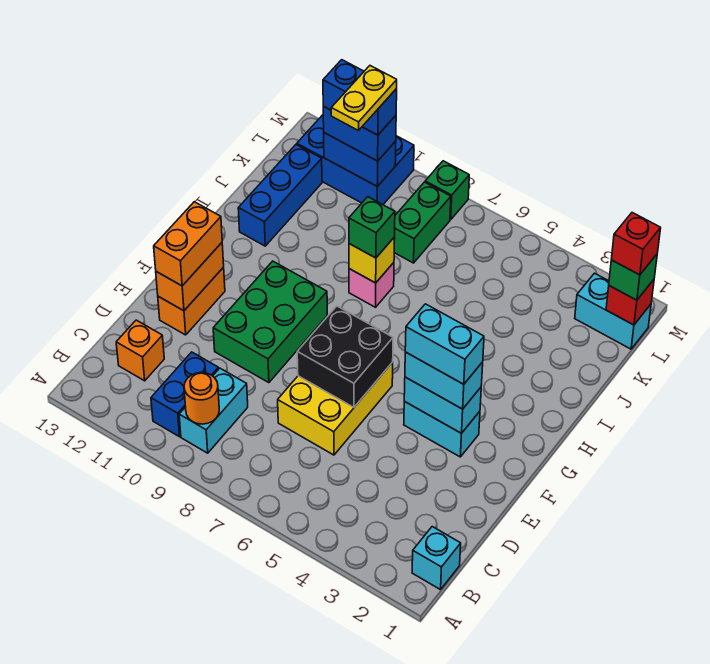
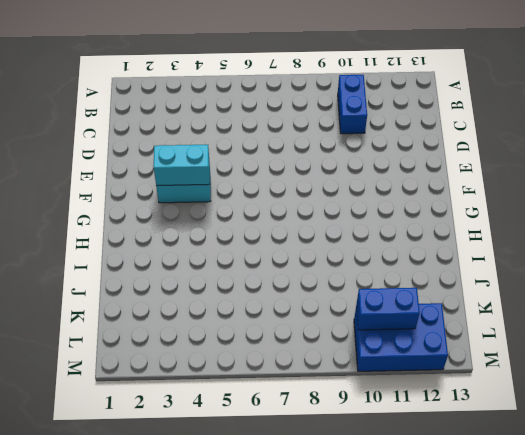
none -> cyan 1x1 brick [412,527,461,590]
none -> cyan 1x2 brick [179,368,248,453]
none -> orange 1x1 brick [116,320,164,381]
none -> yellow 2x3 brick [278,362,393,455]

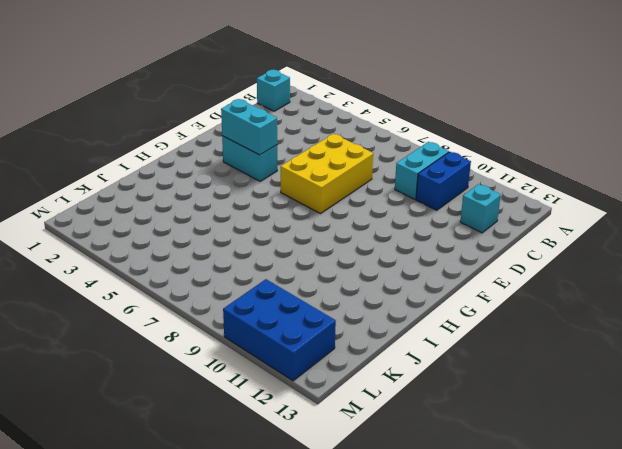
cyan 1x1 brick [460,184,501,233] -> orange 1x1 brick [116,320,164,381]
none -> green 2x3 brick [213,261,327,383]
none -> orange 1x2 brick [158,267,225,335]
none -> pink 1x1 brick [349,263,394,307]
none -> blue 1x3 brick [238,144,322,246]

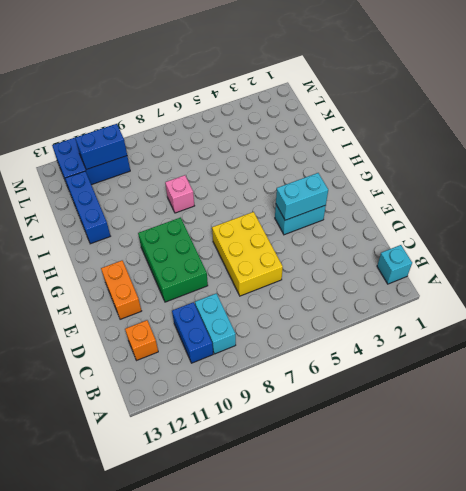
none -> green 1x2 brick [394,182,451,263]
none -> cyan 1x2 brick [575,273,651,349]
none -> green 1x1 brick [425,161,469,220]
none -> orange 1x1 round brick [184,372,219,424]

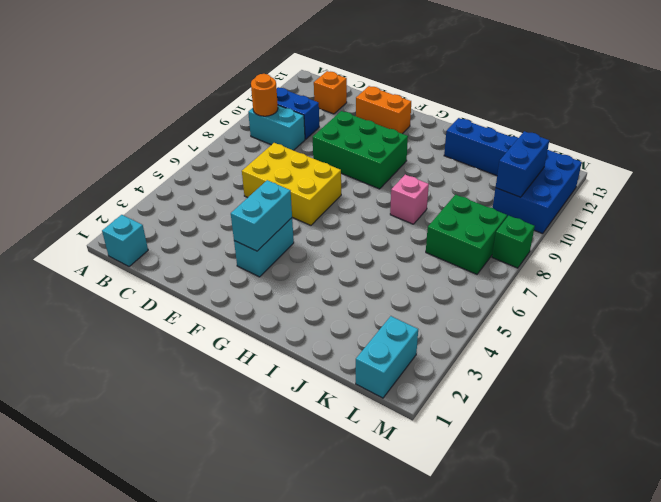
green 2x2 brick [426,195,507,274] -> green 1x2 brick [394,182,451,263]
none -> black 2x2 brick [297,306,393,407]
none -> orange 1x2 brick [156,243,224,311]
none -> yellow 1x1 brick [349,237,395,283]
none -> red 1x1 brick [606,280,654,325]

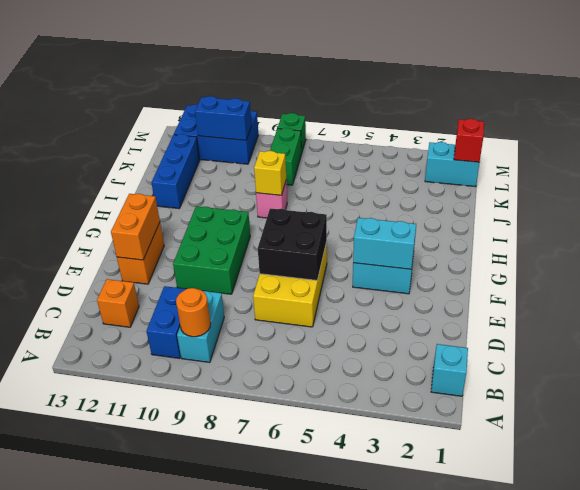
none -> orange 1x2 brick [154,202,222,286]
none -> cyan 1x2 brick [405,352,483,409]
none -> green 1x1 brick [349,197,395,258]
none -> green 1x1 brick [609,254,657,300]

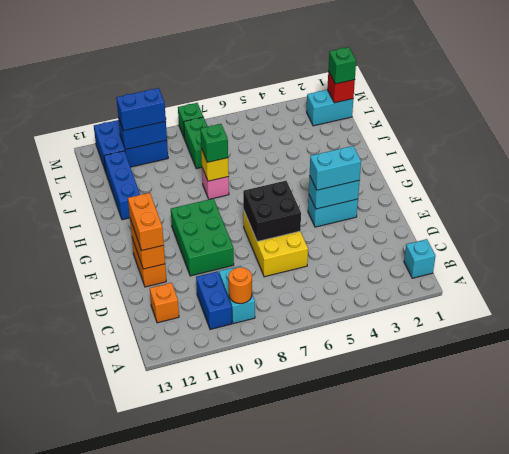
none -> cyan 1x2 brick [405,304,484,384]
none -> red 1x1 brick [611,213,661,275]
none -> blue 1x2 brick [323,60,397,135]
none -> yellow 1x2 plate [331,66,397,130]

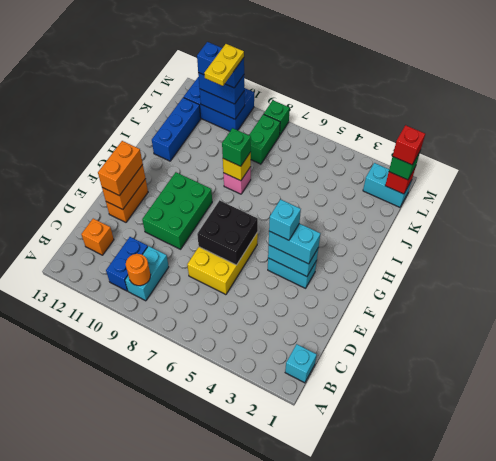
cyan 1x1 brick [269,199,301,240] -> cyan 1x2 brick [405,304,484,384]

